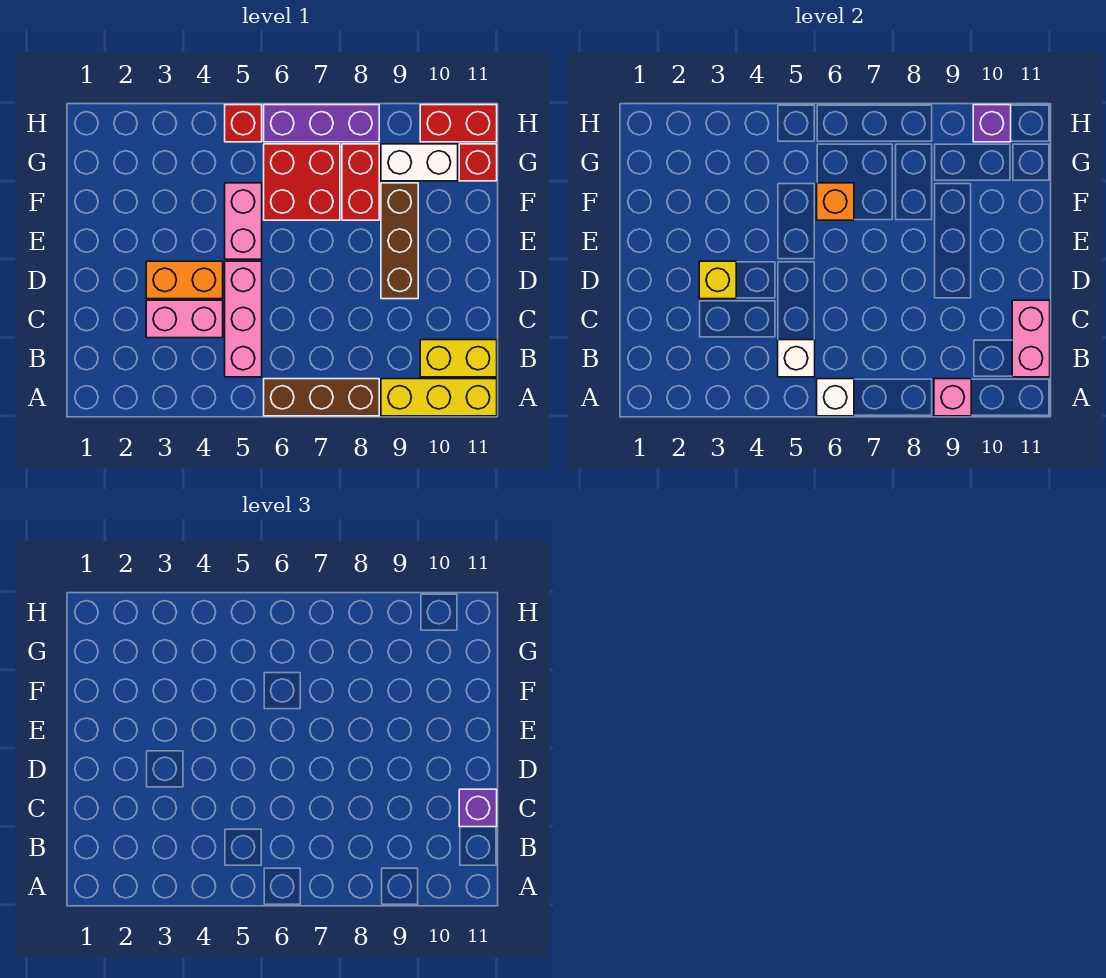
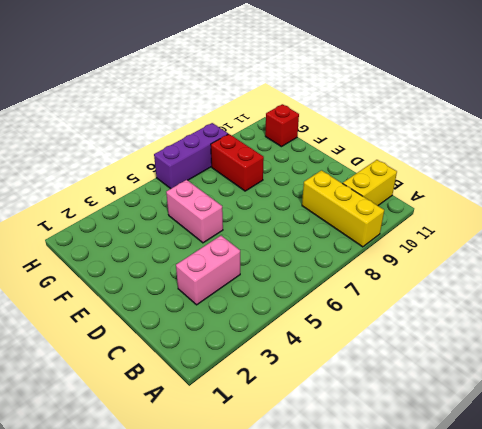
yellow 1x3 brick [302,170,384,247] -> yellow 1x3 brick turned to [381,379,497,416]
none -> brown 1x3 brick [264,379,379,416]
none -> pink 1x3 brick [225,261,262,377]
none -> orange 1x2 brick [146,261,223,299]

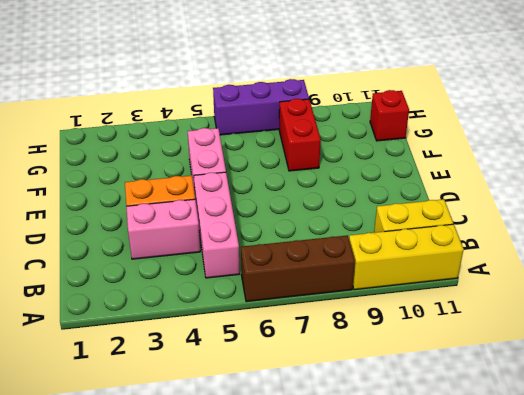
none -> brown 1x3 brick [381,183,418,299]
none -> red 2x2 brick [264,144,340,220]
none -> white 1x2 brick [381,144,458,181]

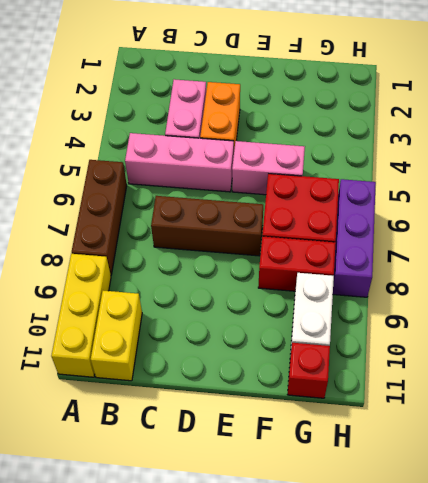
brown 1x3 brick [151,196,263,256] -> brown 1x3 brick moved to [381,183,418,299]
none -> red 1x1 brick [225,105,262,142]
none -> red 1x2 brick [420,105,497,142]
none -> white 1x1 brick [817,379,854,416]

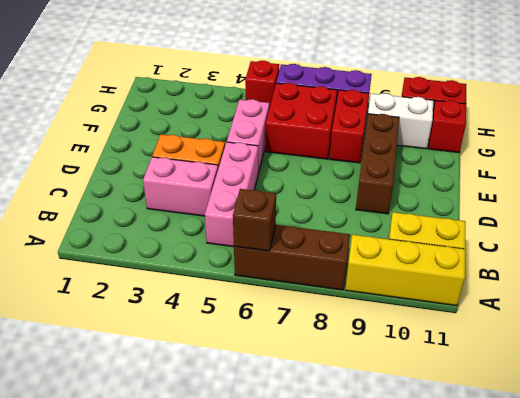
brown 1x1 brick [233,189,276,251] -> white 1x1 brick [817,379,854,416]
none -> pink 1x1 brick [934,379,971,416]
none -> white 1x1 brick [778,340,815,377]
none -> pink 1x2 brick [1012,300,1050,377]

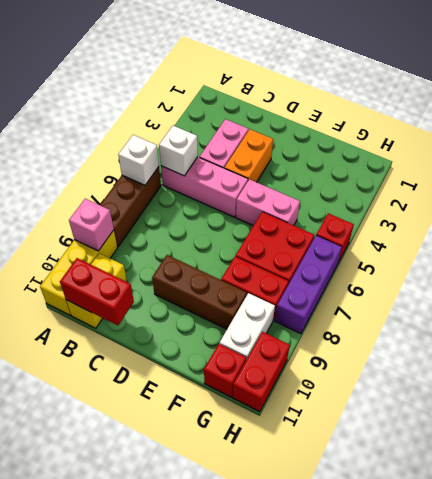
red 1x2 brick [60,258,134,325] -> pink 1x2 brick [1012,300,1050,377]
none -> yellow 1x1 brick [699,261,736,299]
none -> orange 1x1 brick [817,183,854,220]
none -> purple 1x1 brick [973,105,1011,142]

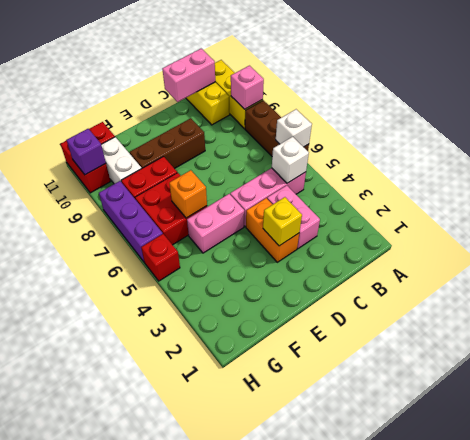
none -> purple 1x1 brick [459,789,497,827]

